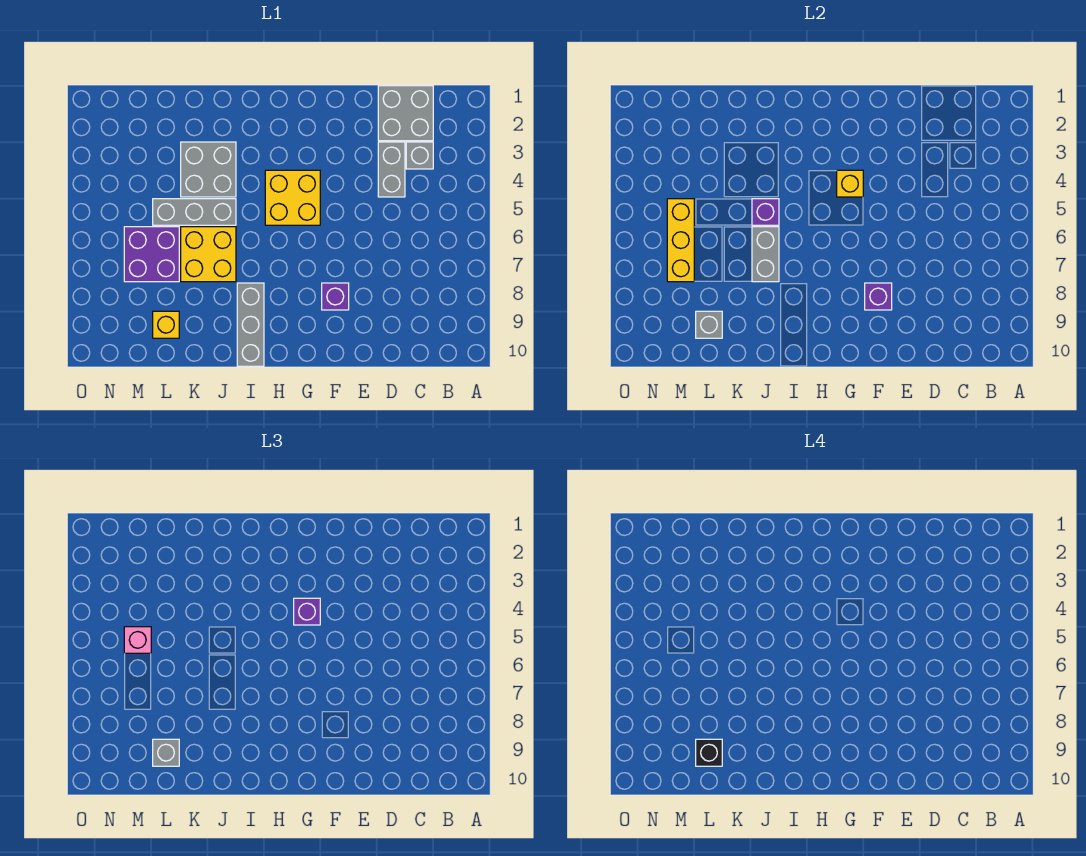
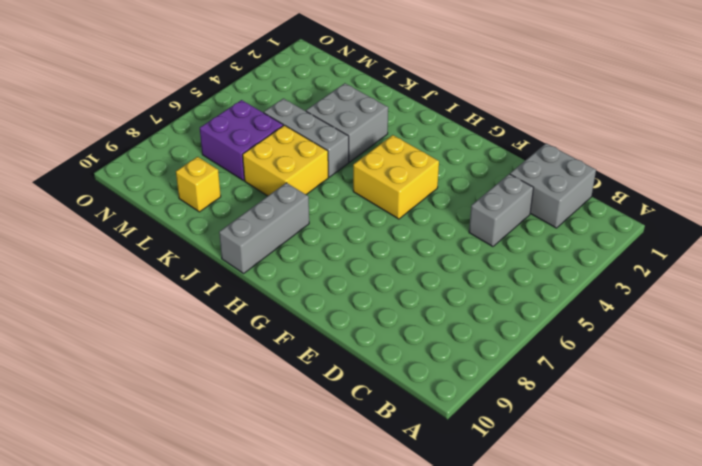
none -> grey 1x1 brick [406,142,433,169]
none -> purple 1x1 brick [322,283,349,310]
none -> purple 1x1 brick [865,283,892,310]

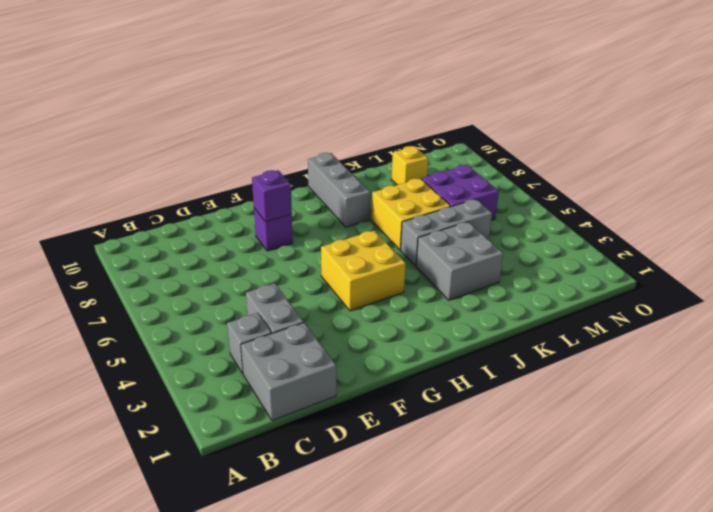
none -> yellow 1x1 brick [837,170,863,197]
none -> purple 1x1 brick [752,199,779,225]
none -> grey 1x2 brick [752,227,779,282]

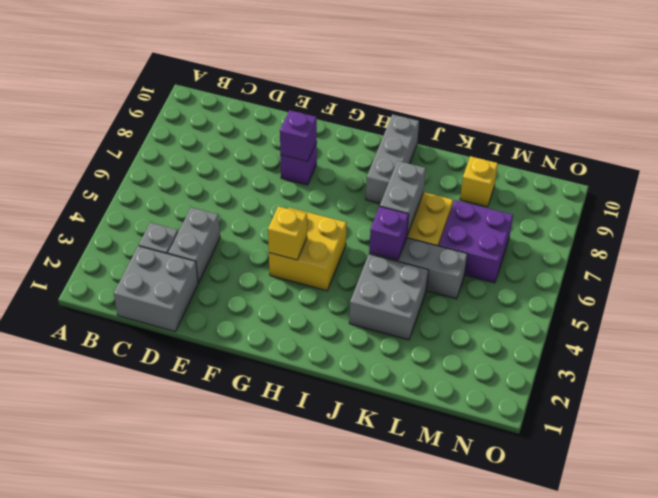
none -> grey 1x1 brick [696,311,722,338]
none -> yellow 1x3 brick [667,199,694,282]
none -> purple 1x1 brick [294,598,320,625]

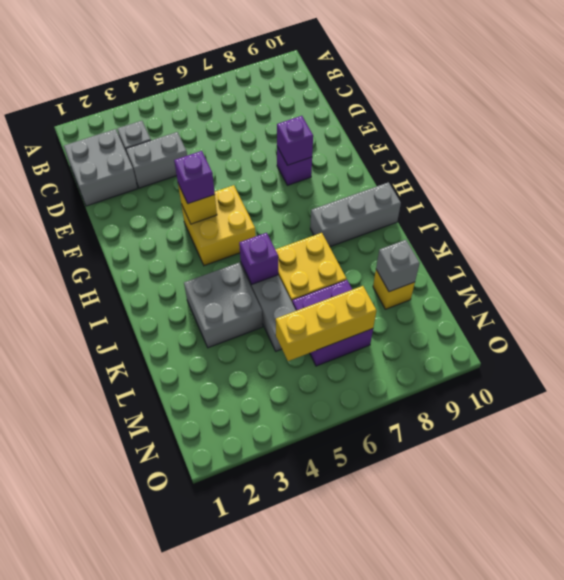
none -> grey 1x2 brick [752,227,779,282]
none -> grey 1x1 brick [153,739,179,766]
none -> pink 1x1 brick [124,627,151,653]

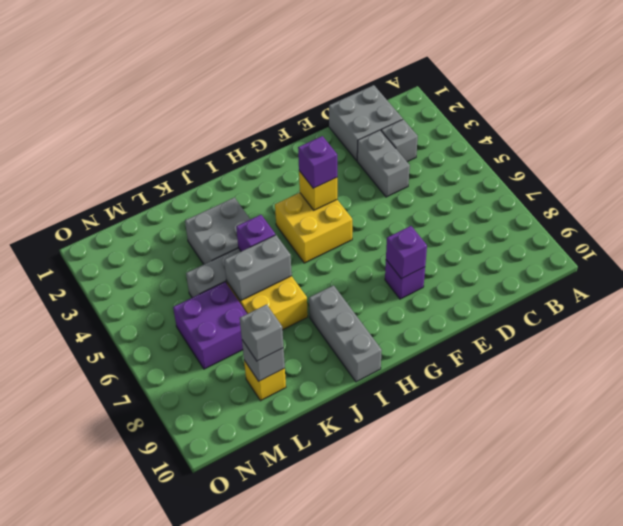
grey 1x2 brick [224,235,292,301] -> grey 1x2 brick turned to [752,227,779,282]
none -> yellow 1x3 brick [667,199,694,282]
none -> pink 1x1 brick [124,627,151,653]
none -> black 1x1 brick [696,739,722,766]

